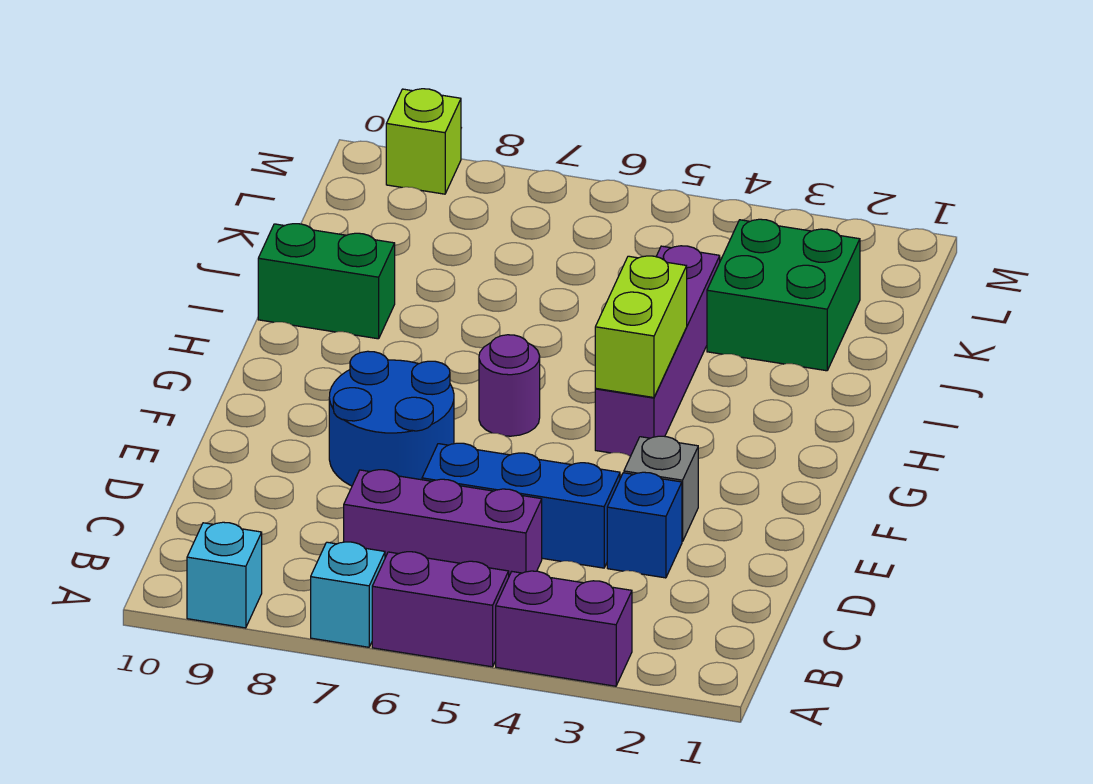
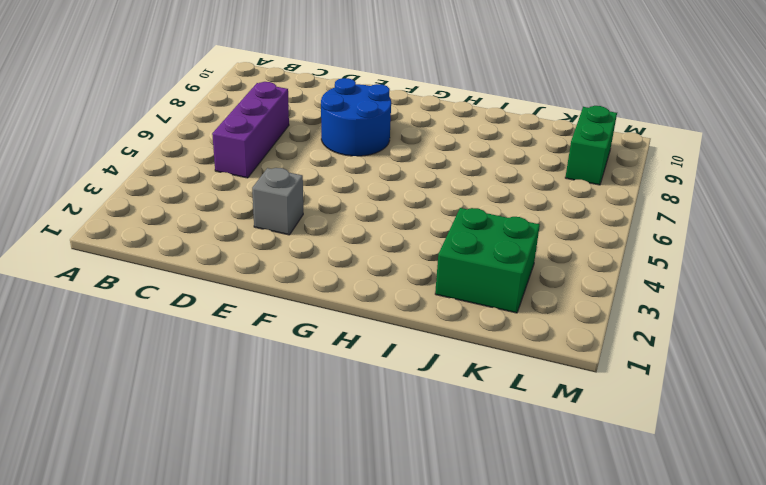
green 1x2 brick [565,106,617,185] -> green 1x2 brick moved to [258,224,395,339]
none -> purple 1x2 brick [496,571,632,686]
none -> purple 1x2 brick [372,552,509,667]
none -> cyan 1x1 brick [311,542,385,647]

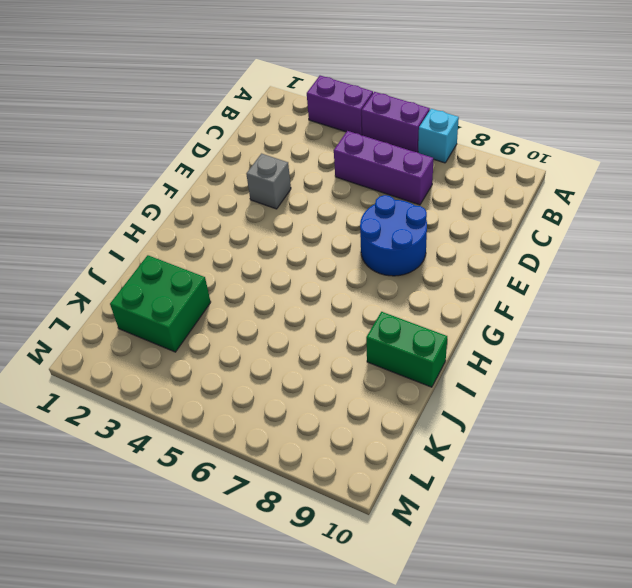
none -> cyan 1x1 brick [187,522,262,628]
none -> blue 1x1 brick [607,472,682,578]
none -> blue 1x3 brick [422,443,620,568]

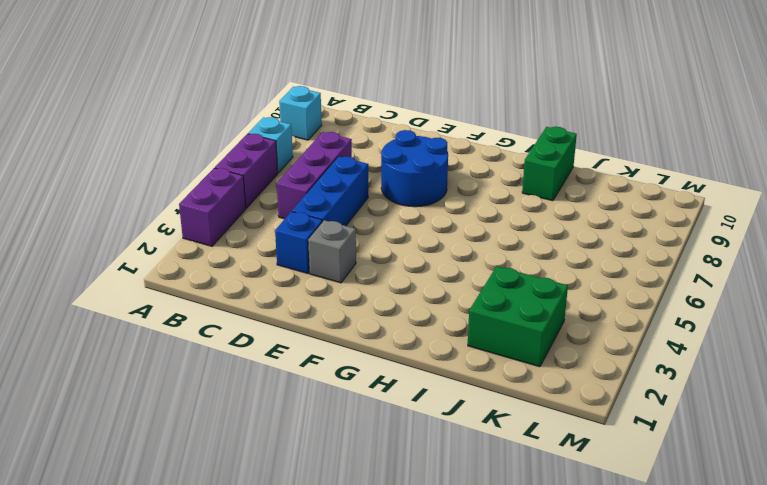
none -> purple 1x4 brick [595,246,720,456]
none -> purple 1x1 round brick [479,335,540,436]
none -> lime 1x1 brick [386,89,461,194]

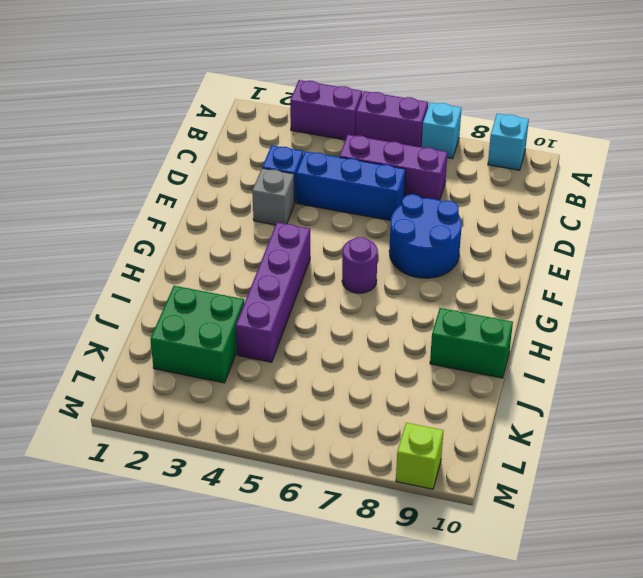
none -> lime 1x2 brick [595,256,687,397]

